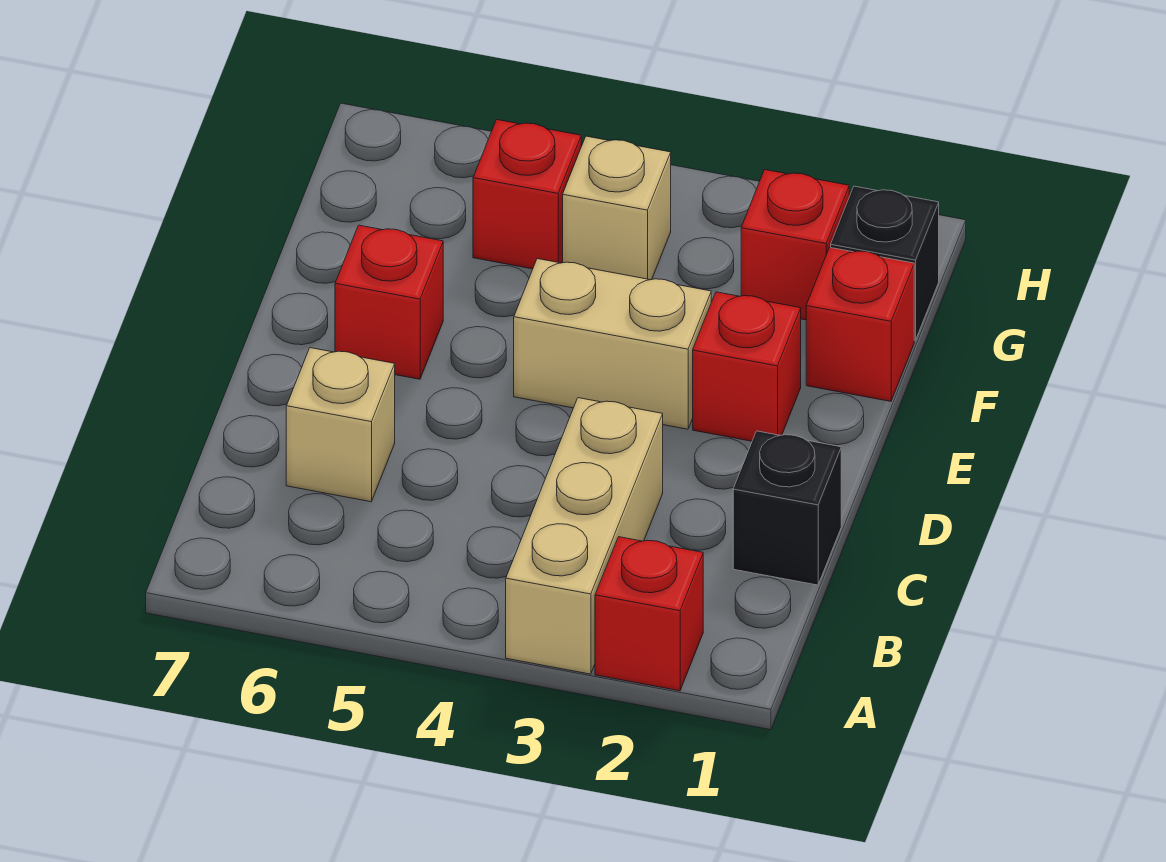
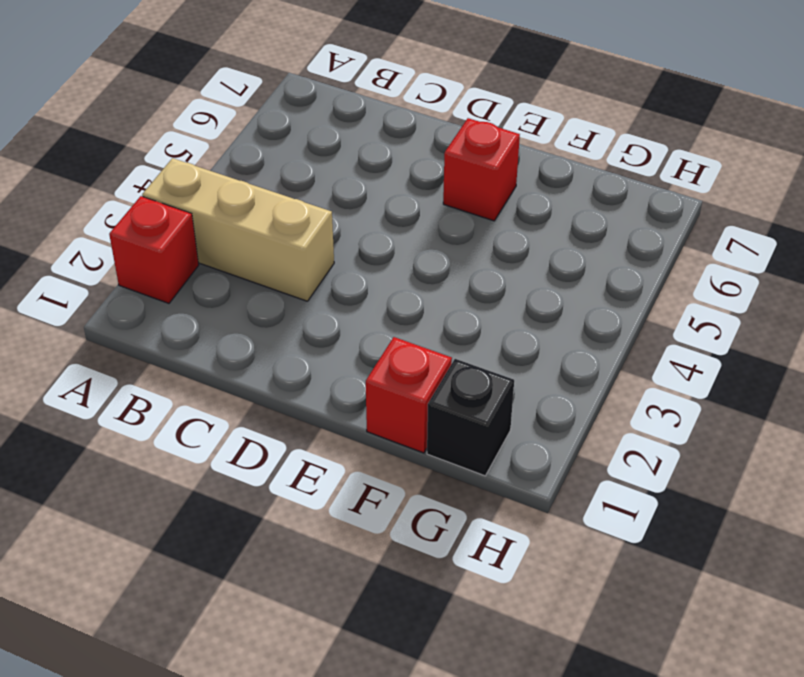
none -> black 1x1 brick [733,431,841,585]
none -> tan 1x1 brick [286,348,395,502]
none -> red 1x1 brick [693,292,801,441]

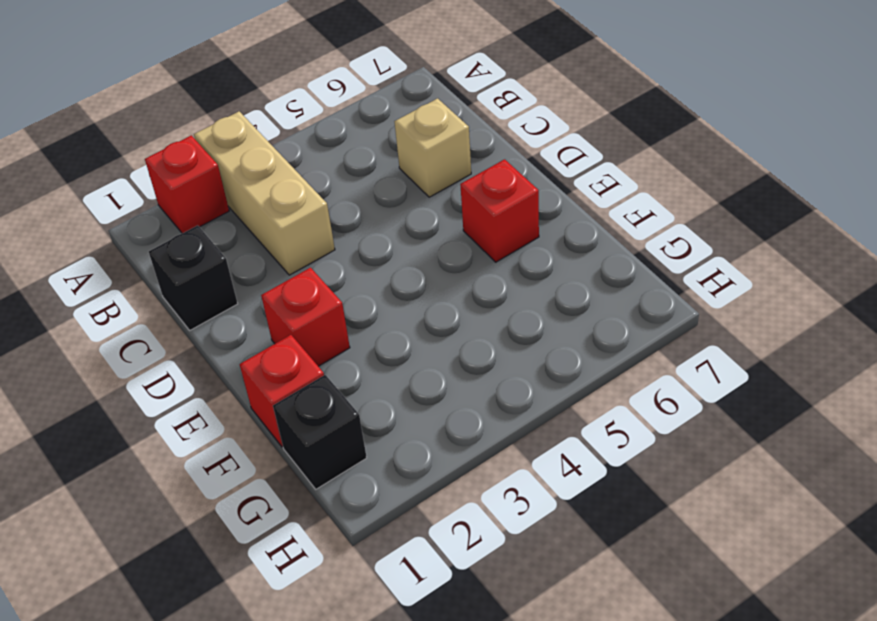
none -> tan 1x2 brick [514,259,711,429]
none -> red 1x1 brick [741,170,849,320]
none -> tan 1x1 brick [563,136,671,280]

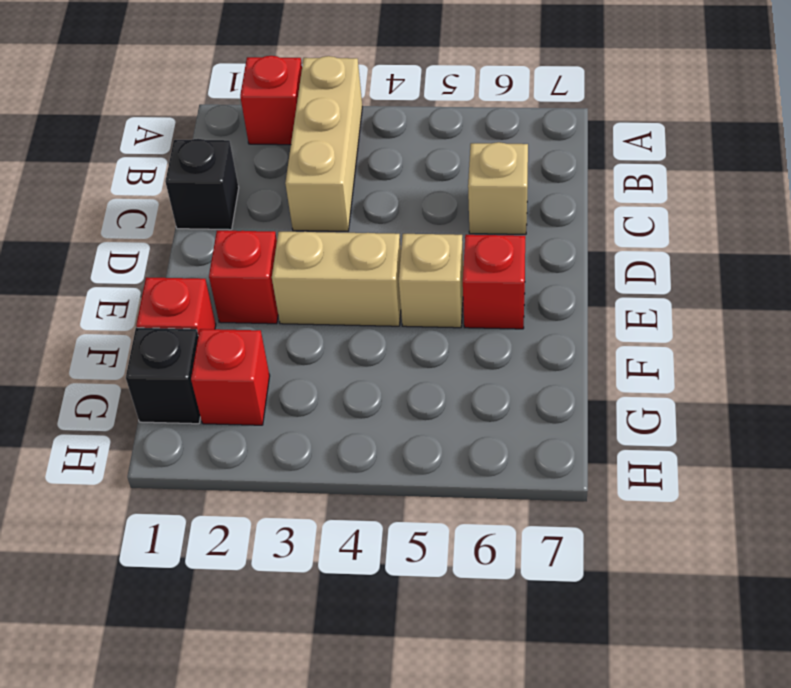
tan 1x1 brick [399,234,463,328] -> tan 1x1 brick moved to [563,136,671,280]
none -> red 1x1 brick [473,120,581,269]

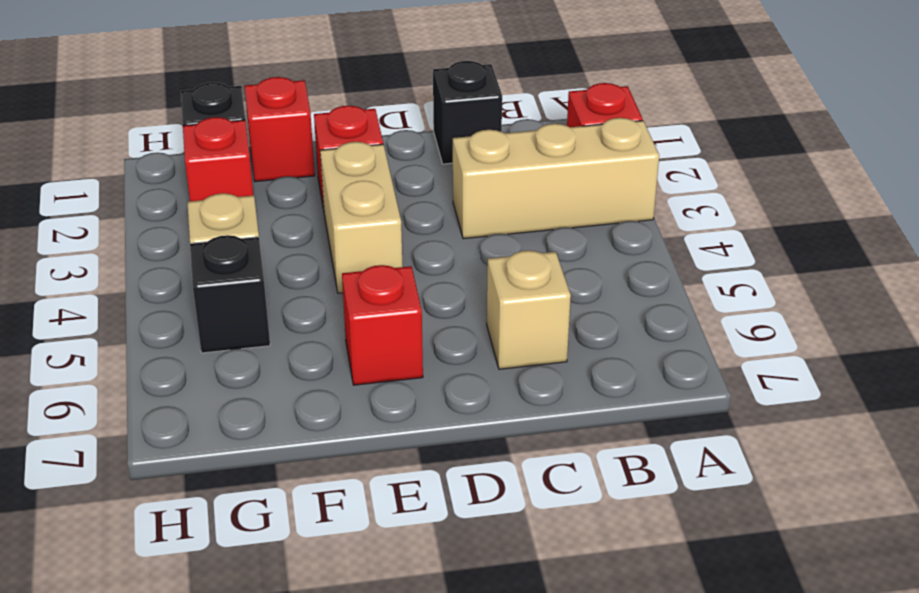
black 1x1 brick [190,235,270,353] -> red 1x1 brick [473,120,581,269]

